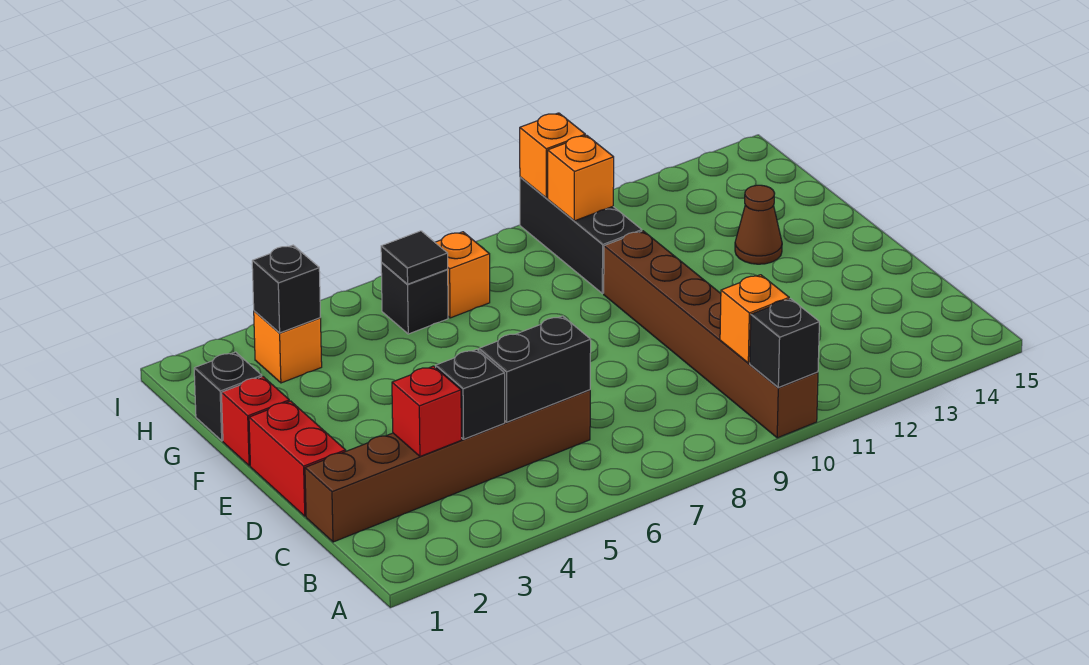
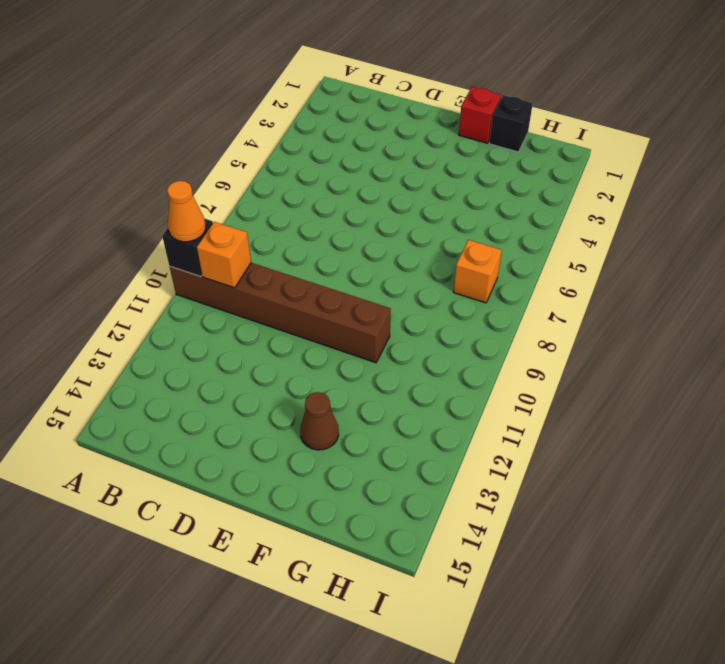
orange 1x1 cone [167,181,206,242] -> none
none -> brown 1x6 brick [305,390,590,542]
none -> red 1x2 brick [249,401,346,516]
none -> black 1x3 brick [520,177,642,293]

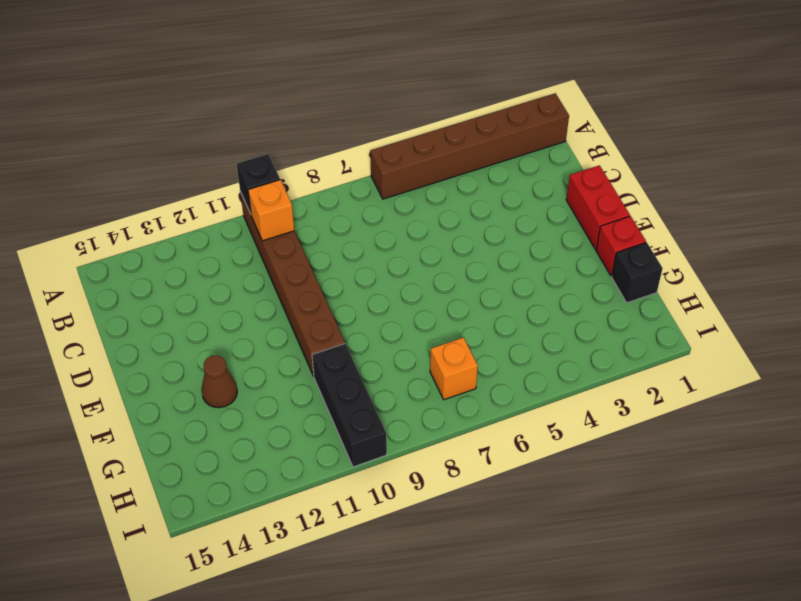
brown 1x6 brick [370,93,569,199] -> brown 1x6 brick moved to [305,390,590,542]
none -> orange 1x1 brick [254,311,322,383]
none -> black 1x1 brick [381,262,448,334]
none -> red 1x1 brick [392,366,461,456]

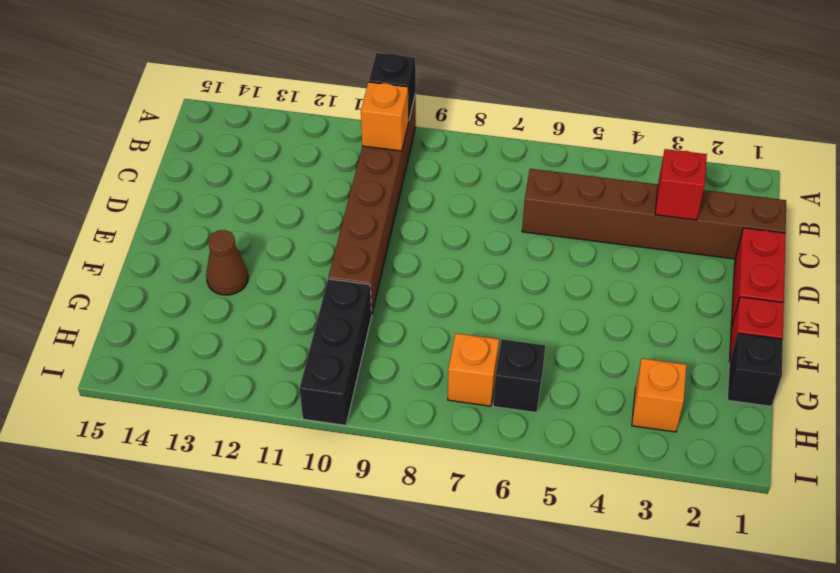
none -> black 1x1 brick [436,349,505,439]
none -> black 1x2 brick [479,316,591,422]
none -> black 1x1 brick [252,245,321,333]

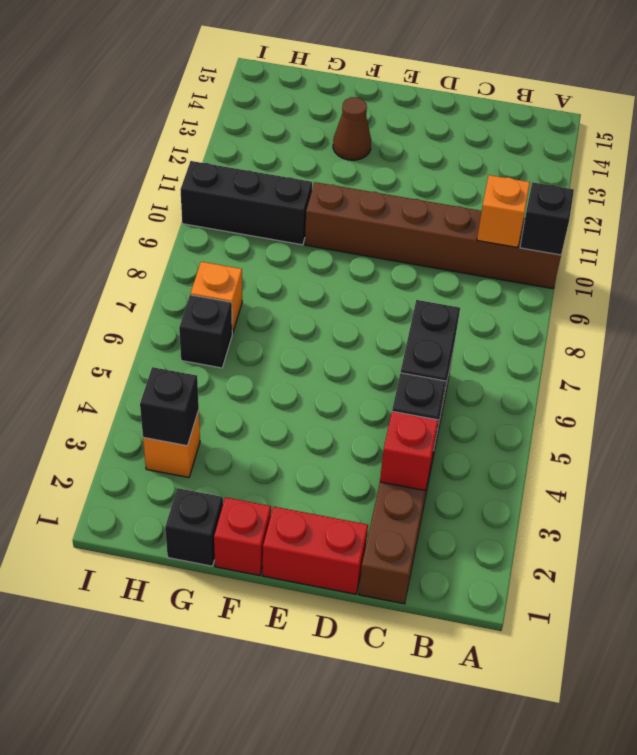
none -> black 1x1 tile [381,231,448,284]
none -> orange 1x1 brick [548,135,614,221]
none -> orange 1x1 brick [520,113,585,198]

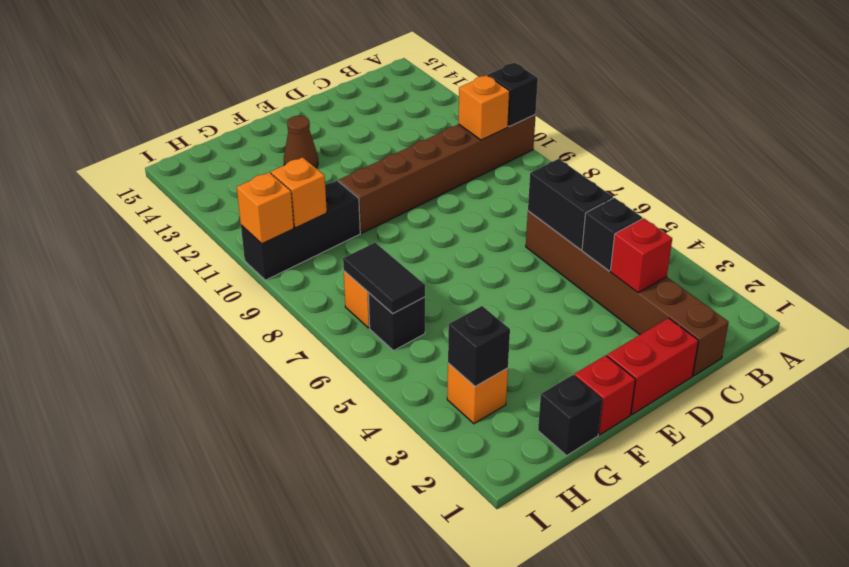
black 1x2 tile [343,243,425,314] -> black 1x1 tile [381,231,448,284]

